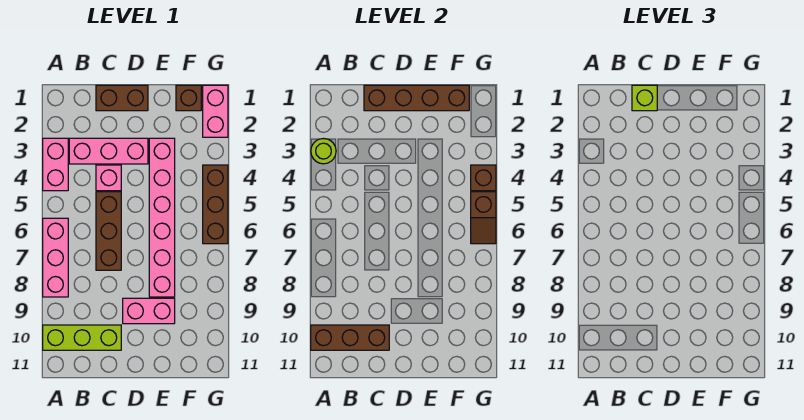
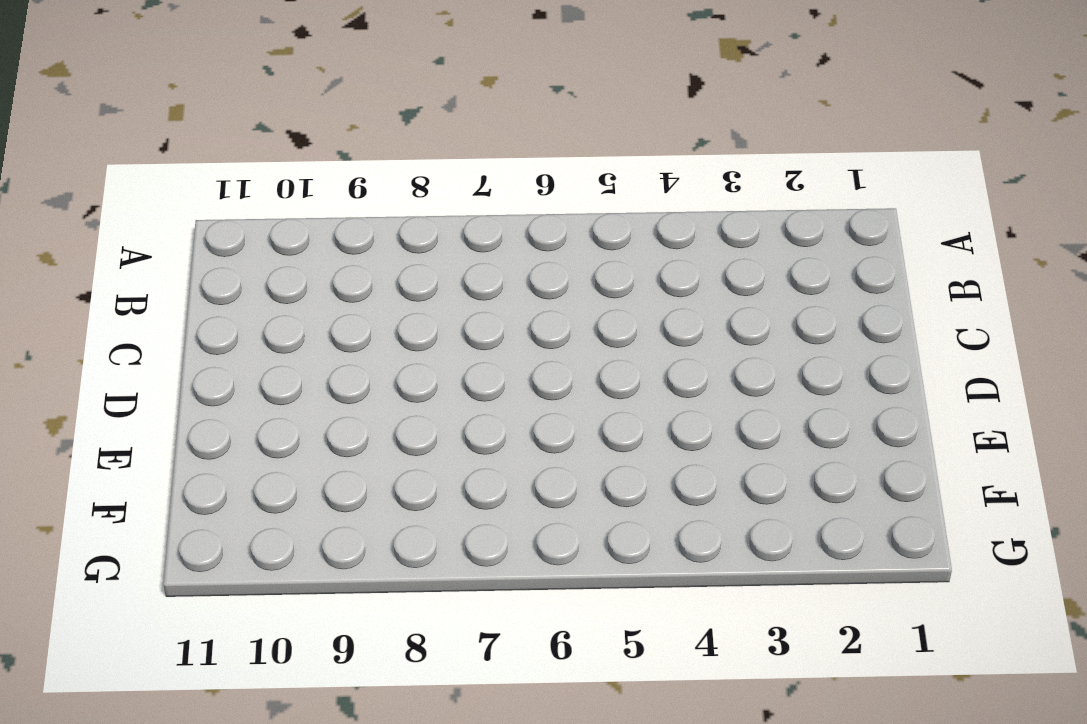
none -> pink 1x2 brick [43,138,68,191]
none -> pink 1x3 brick [43,218,68,297]
none -> lime 1x3 brick [43,325,121,350]

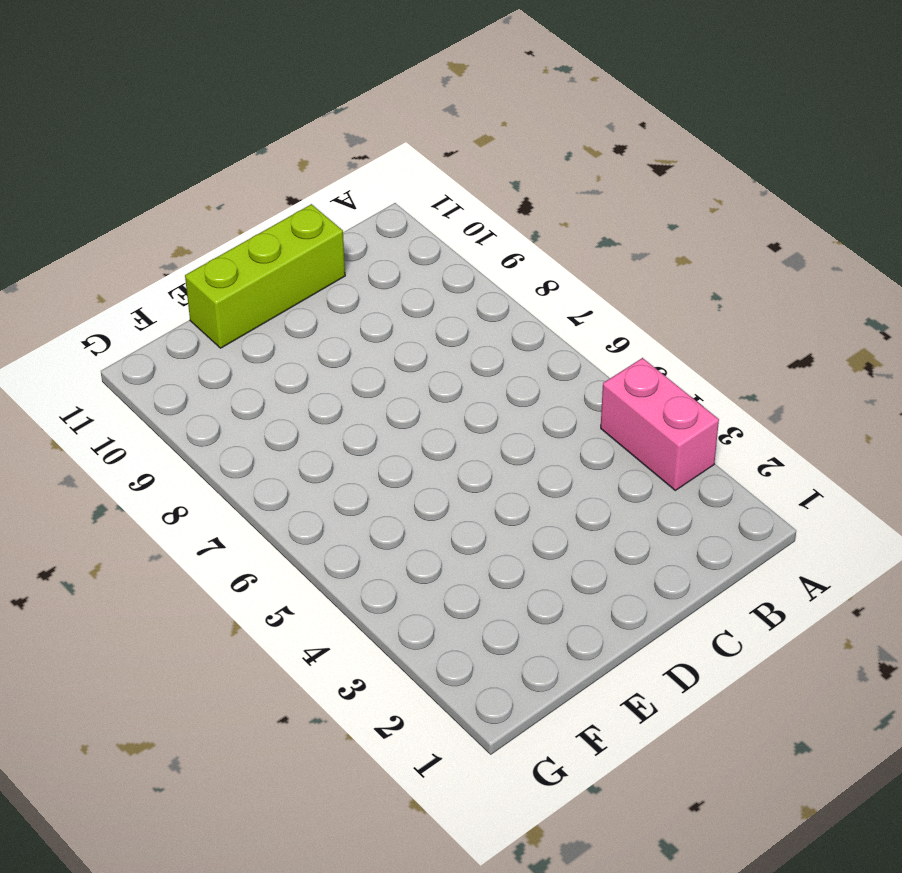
lime 1x3 brick [185,204,345,348] -> lime 1x3 brick moved to [43,325,121,350]
none -> pink 1x3 brick [43,218,68,297]
none -> pink 1x3 brick [69,138,148,164]
none -> brown 1x2 brick [96,85,148,111]

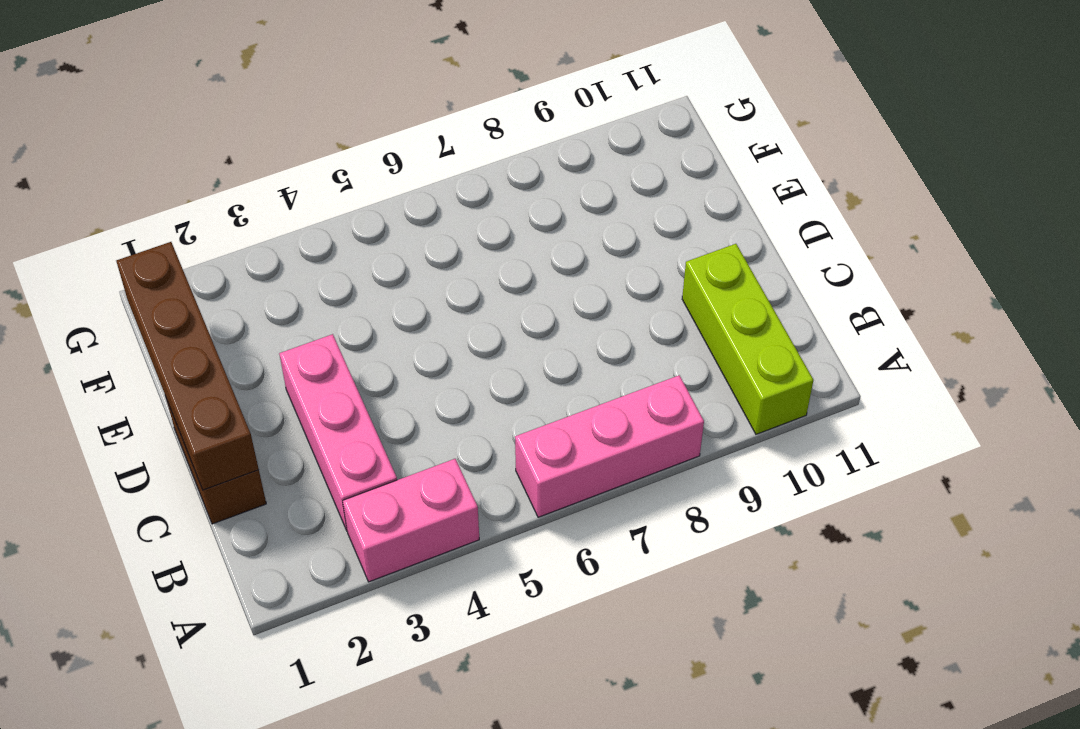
none -> pink 1x1 brick [96,165,121,191]
none -> brown 1x3 brick [96,192,121,270]
none -> pink 1x2 brick [123,298,175,324]

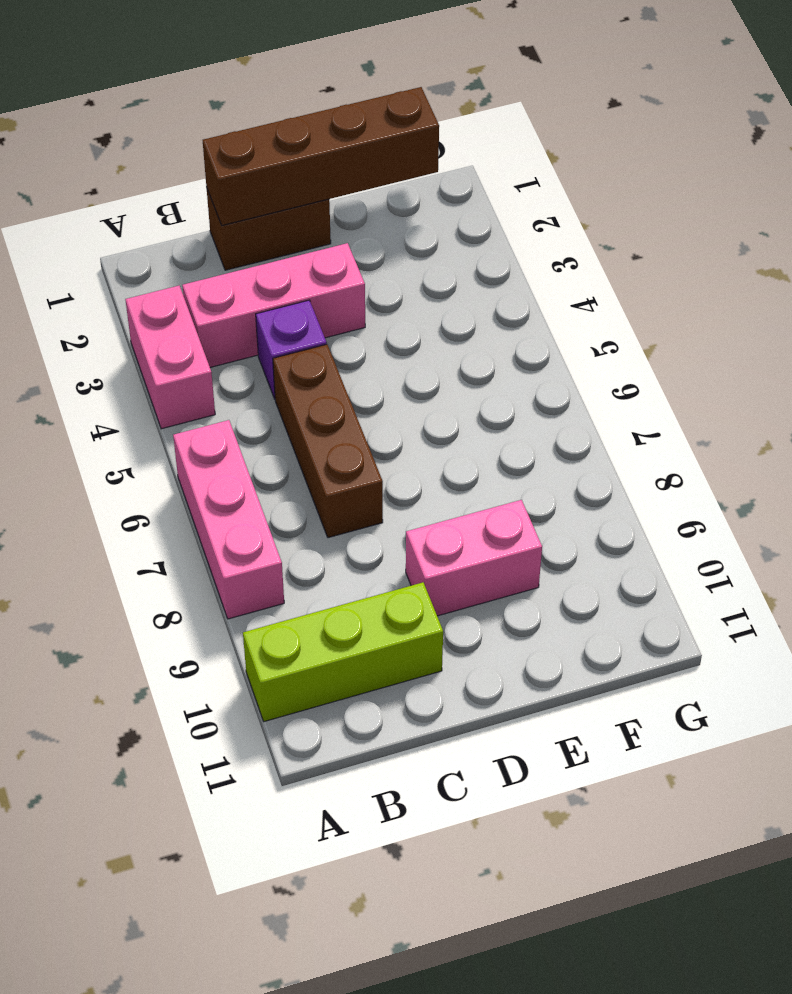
purple 1x1 brick [256,300,327,399] -> pink 1x1 brick [96,165,121,191]
none -> pink 1x6 brick [149,138,175,297]
none -> brown 1x1 brick [176,85,201,111]
none -> pink 1x2 brick [203,85,228,137]

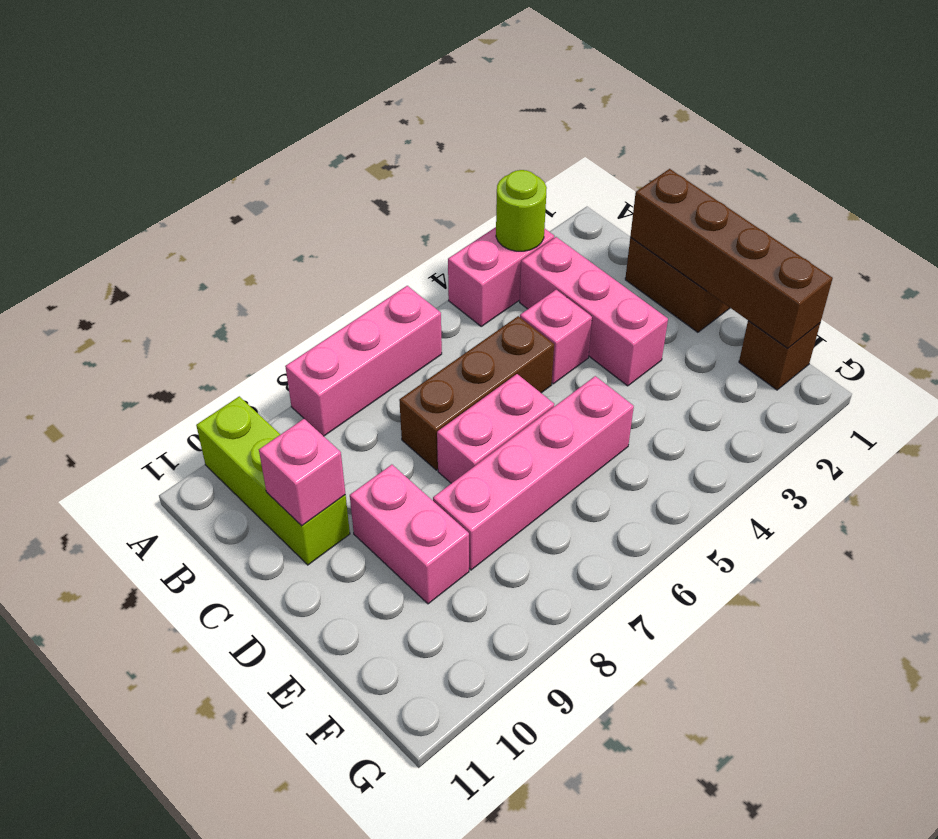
pink 1x1 brick [259,419,345,526] -> brown 1x3 brick [311,325,389,350]
pink 1x2 brick [437,374,554,483] -> pink 1x2 brick moved to [203,85,228,137]
pink 1x4 brick [433,376,634,570] -> pink 1x6 brick [149,138,175,297]
none -> brown 1x3 brick [203,165,228,244]
none -> brown 1x1 brick [471,165,496,191]
none -> brown 1x2 slope [471,192,496,244]

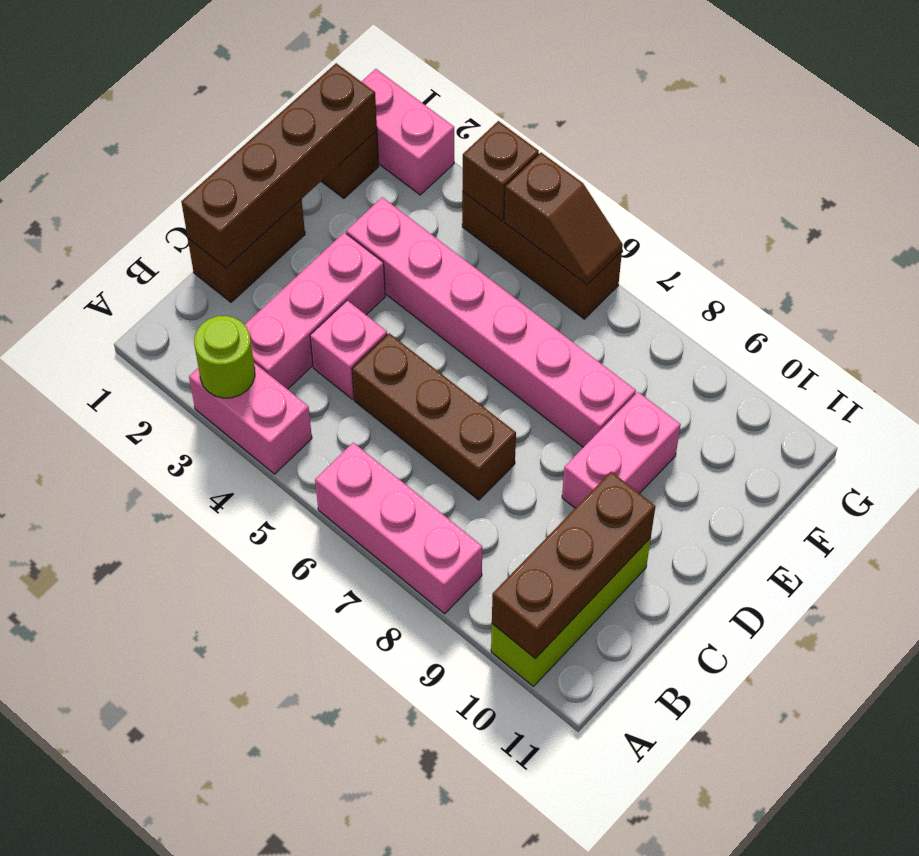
none -> lime 1x1 brick [632,85,657,111]

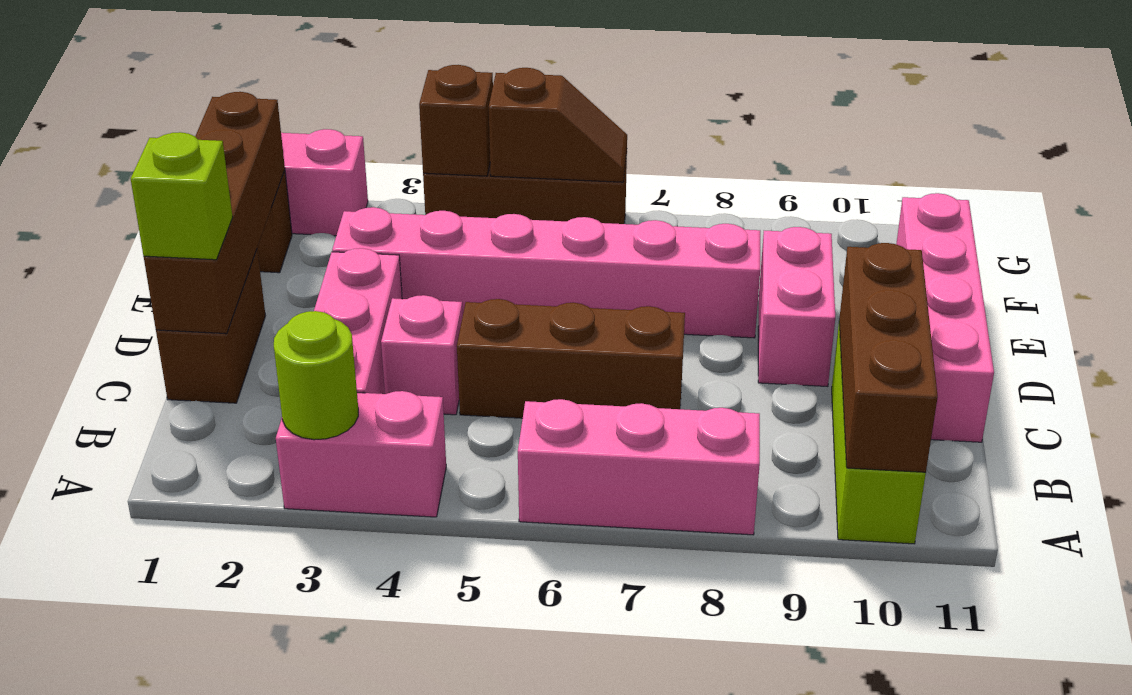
pink 1x4 brick [896,193,994,442] -> none

